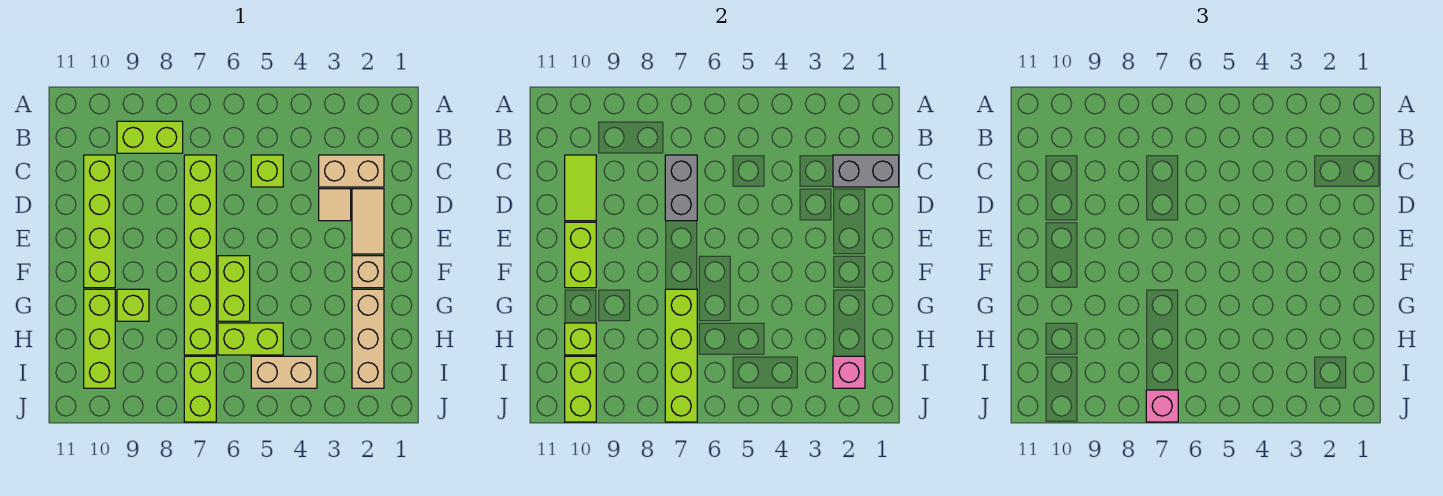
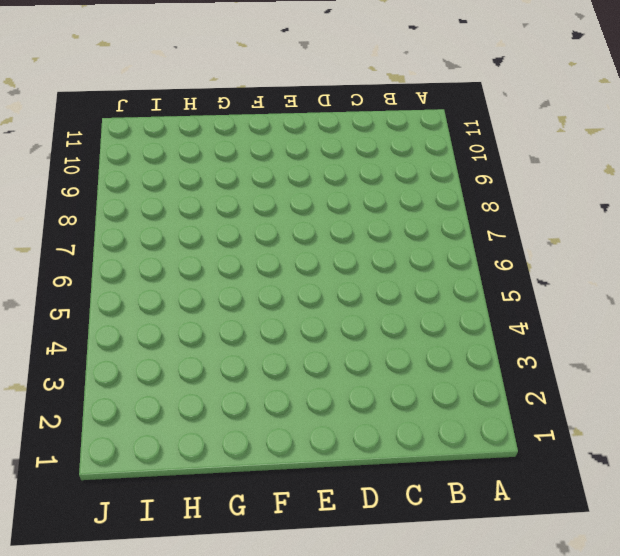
none -> lime 1x2 brick [117,121,183,153]
none -> tan 1x2 brick [319,155,384,187]
none -> lime 1x1 brick [251,155,283,187]

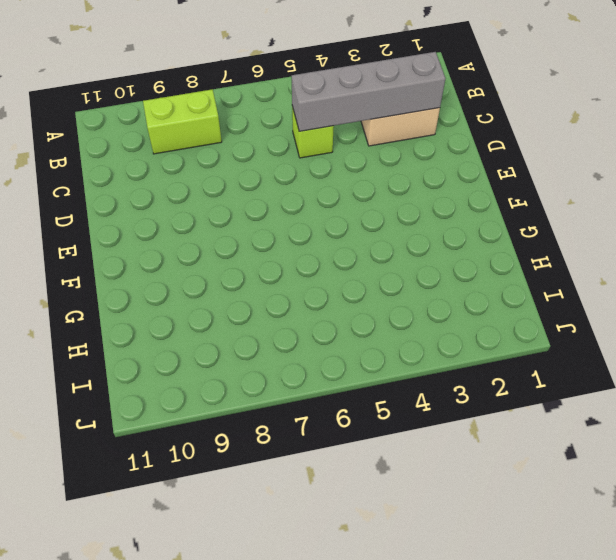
grey 1x4 brick [292,52,446,131] -> grey 1x2 brick [833,155,899,187]
none -> lime 1x6 brick [184,155,216,355]
none -> lime 1x4 brick [84,155,115,288]
none -> tan 1x2 tile [352,189,384,254]

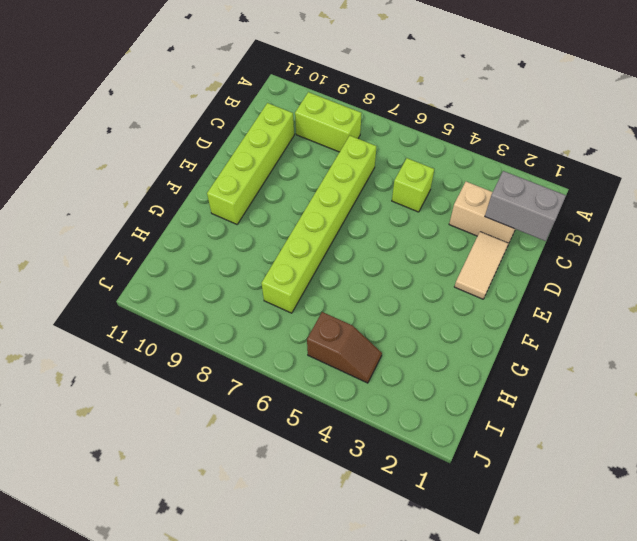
brown 1x2 slope [307,312,382,383] -> tan 1x2 brick [251,356,317,388]
none -> tan 1x1 tile [319,189,351,221]
none -> tan 1x1 brick [352,256,384,288]
none -> lime 1x2 brick [218,256,250,321]

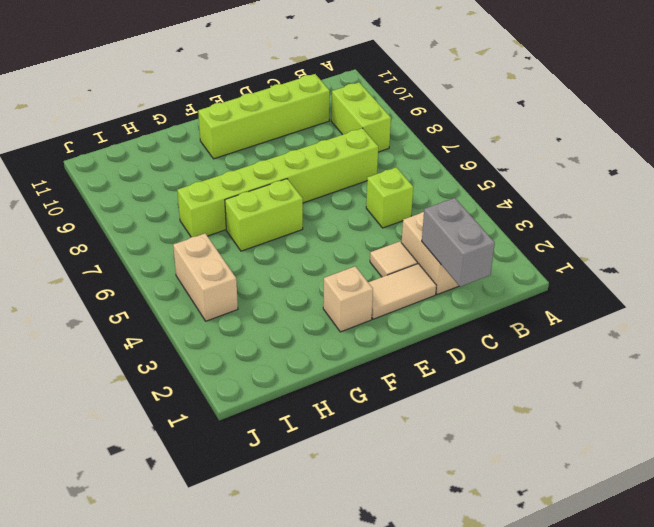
none -> tan 1x3 brick [352,289,384,388]
none -> lime 1x1 brick [117,289,149,321]
none -> lime 1x3 brick [84,289,115,388]

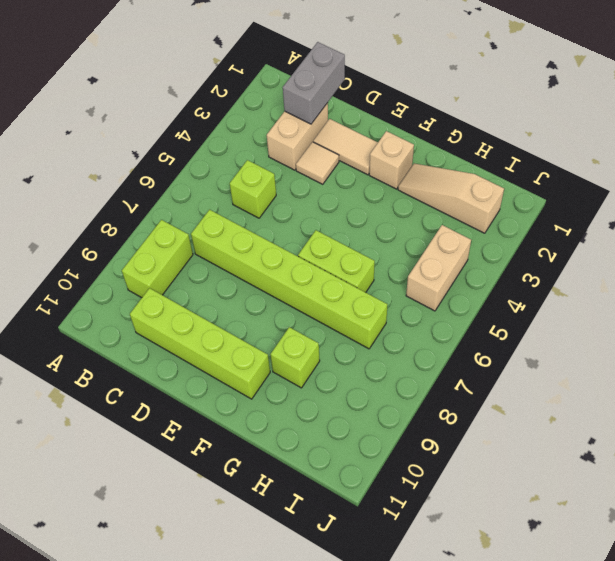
tan 1x3 slope [398,163,504,233] -> tan 1x3 brick [352,289,384,388]
none -> lime 1x3 brick [84,289,115,388]
none -> lime 1x2 brick [218,323,283,355]
none -> lime 1x2 brick [184,356,216,422]

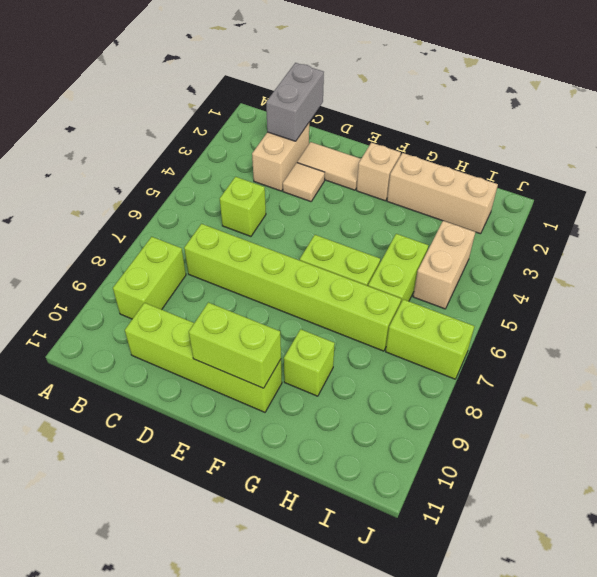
none -> lime 1x3 brick [84,289,115,388]
none -> grey 1x2 brick [665,155,697,221]
none -> lime 1x2 tile [565,155,596,221]

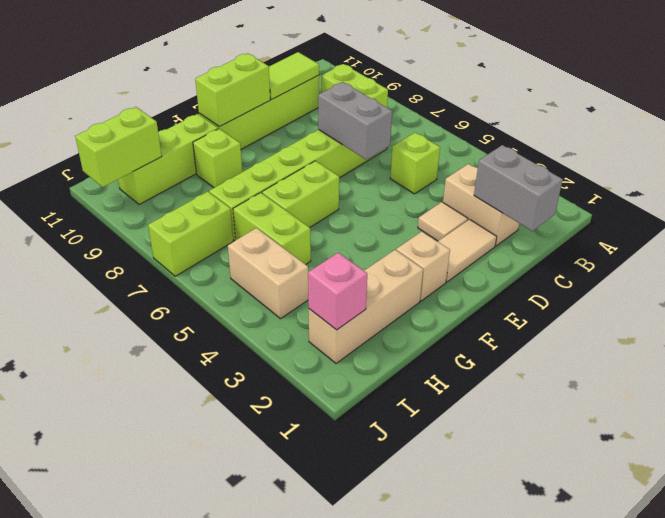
grey 1x2 brick [318,82,392,160] -> grey 1x2 brick turned to [665,155,697,221]
none -> lime 1x4 brick [665,289,697,422]
none -> lime 1x1 brick [565,323,596,355]
none -> pink 1x1 brick [1146,390,1178,422]

